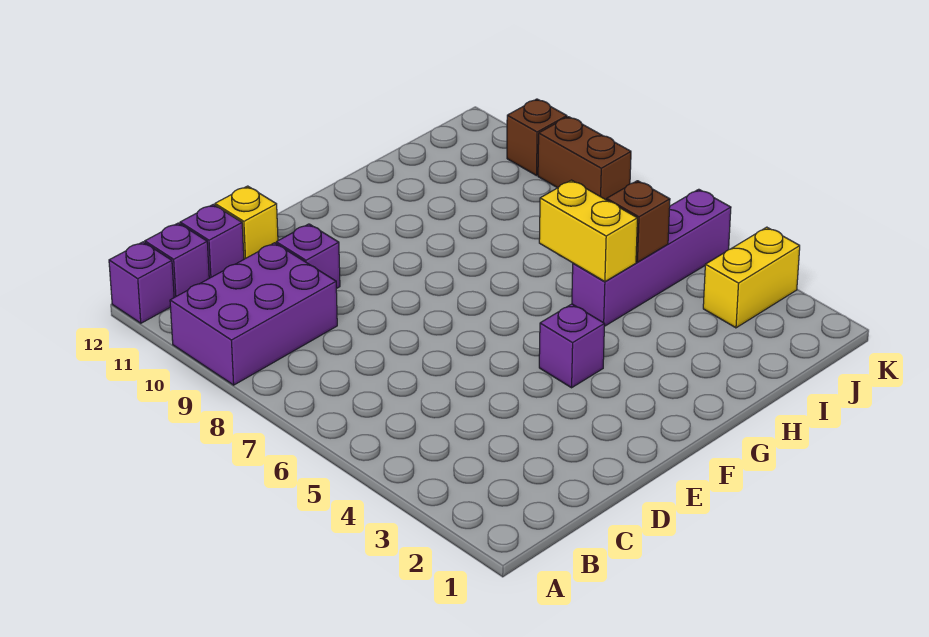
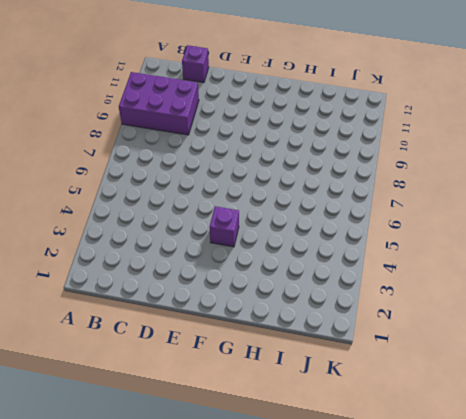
none -> purple 1x1 brick [109,242,174,323]
none -> purple 1x1 brick [145,223,209,297]
none -> purple 1x1 brick [276,224,340,289]

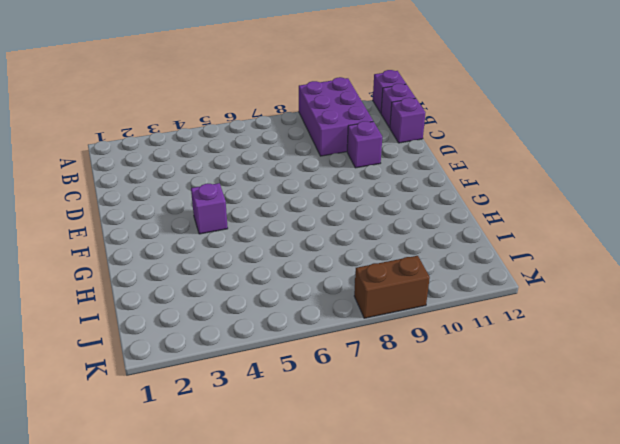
none -> yellow 1x1 brick [215,186,278,259]
none -> purple 1x4 brick [572,189,731,326]
none -> yellow 1x2 brick [703,227,800,328]

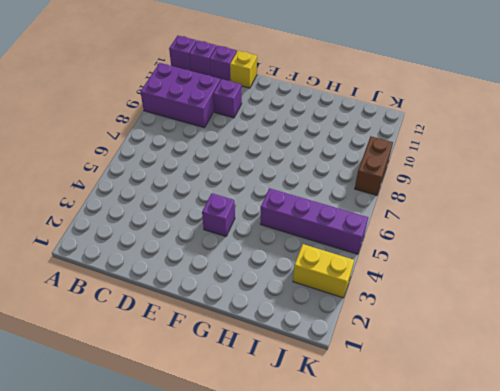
none -> brown 1x1 brick [507,99,567,176]
none -> yellow 1x2 brick [539,180,637,282]
none -> brown 1x1 brick [607,181,670,262]

